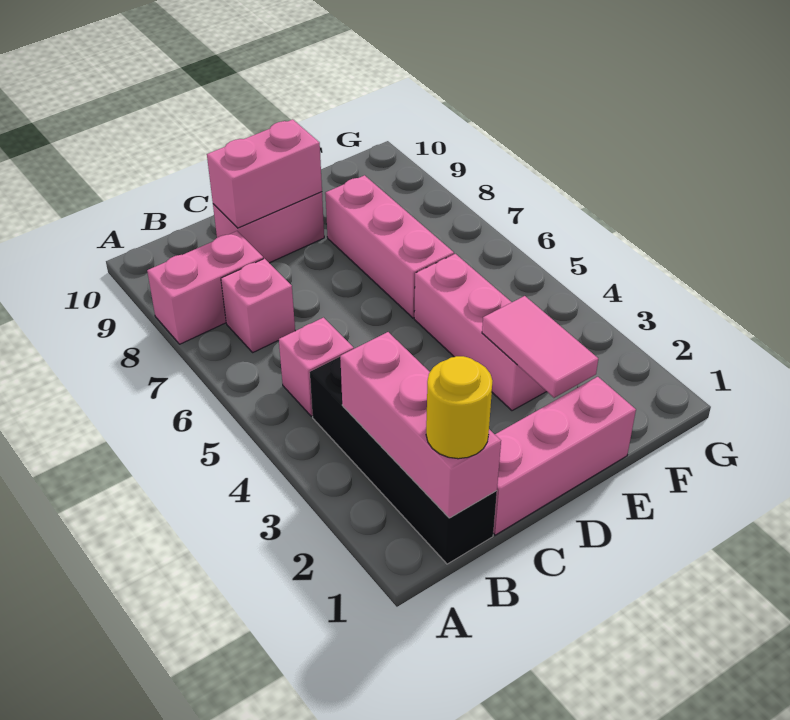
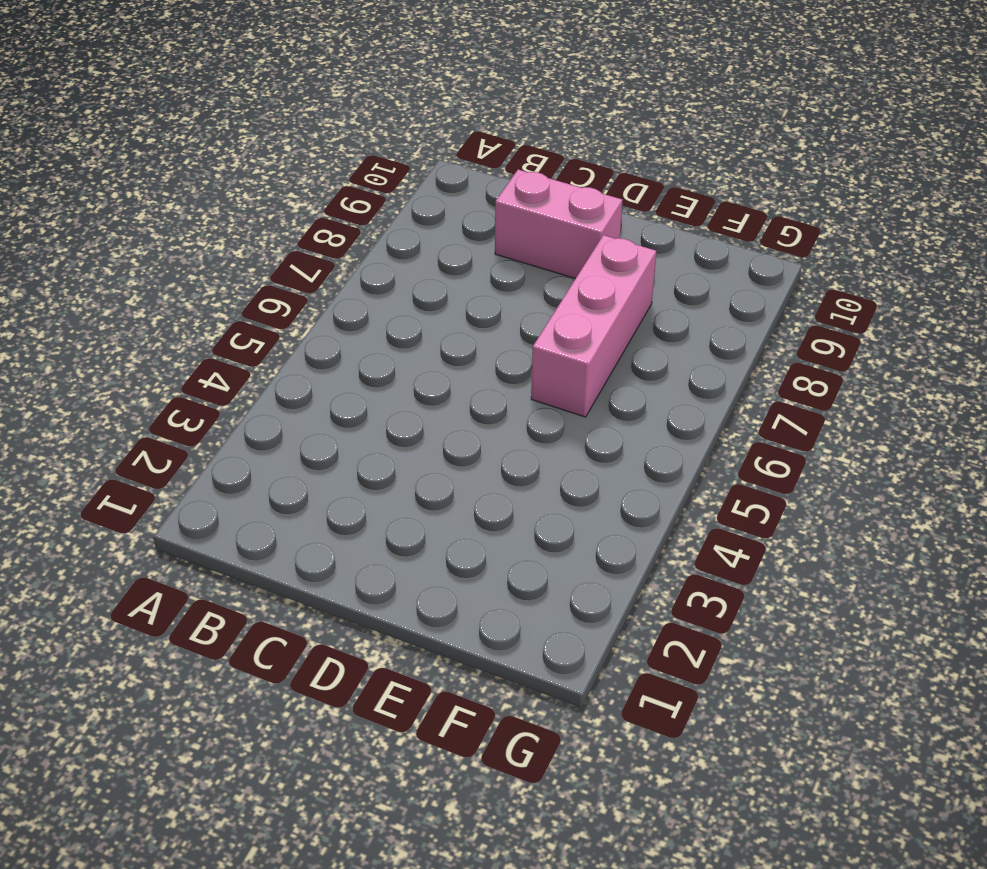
none -> pink 1x2 brick [147,231,263,344]
none -> black 1x4 brick [310,357,497,564]
none -> pink 1x1 brick [279,318,354,416]

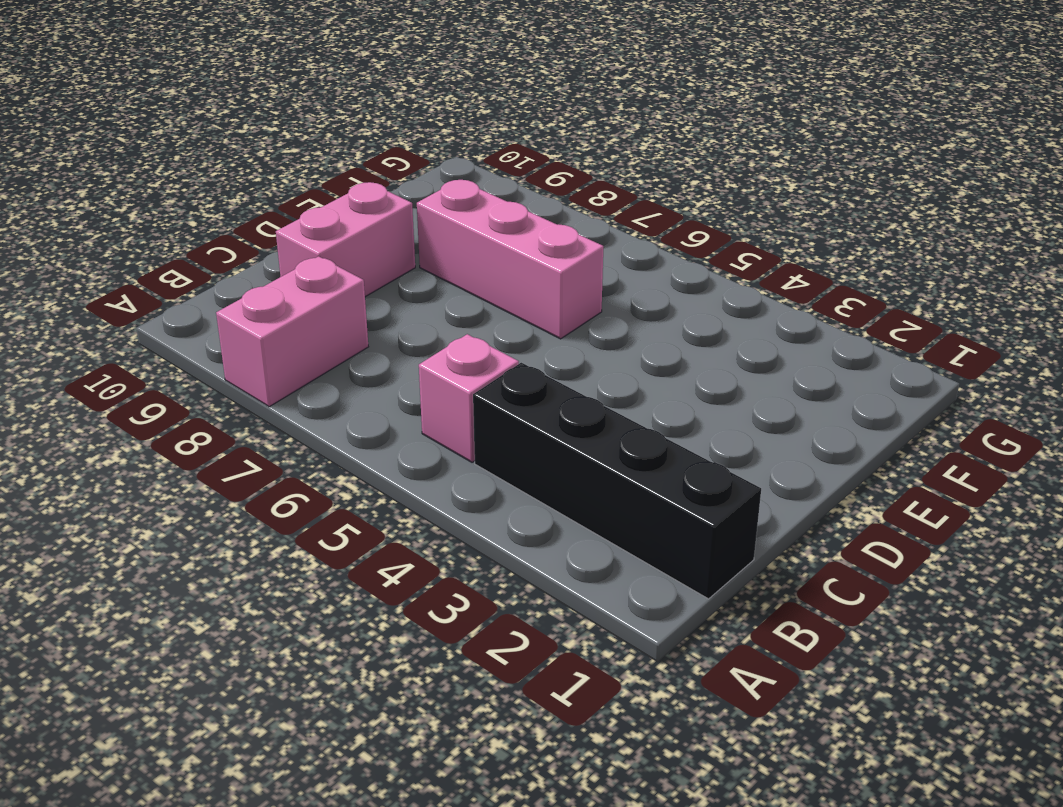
none -> pink 1x1 brick [221,259,295,352]
none -> pink 1x3 brick [493,377,636,535]
none -> pink 1x3 brick [414,254,547,411]

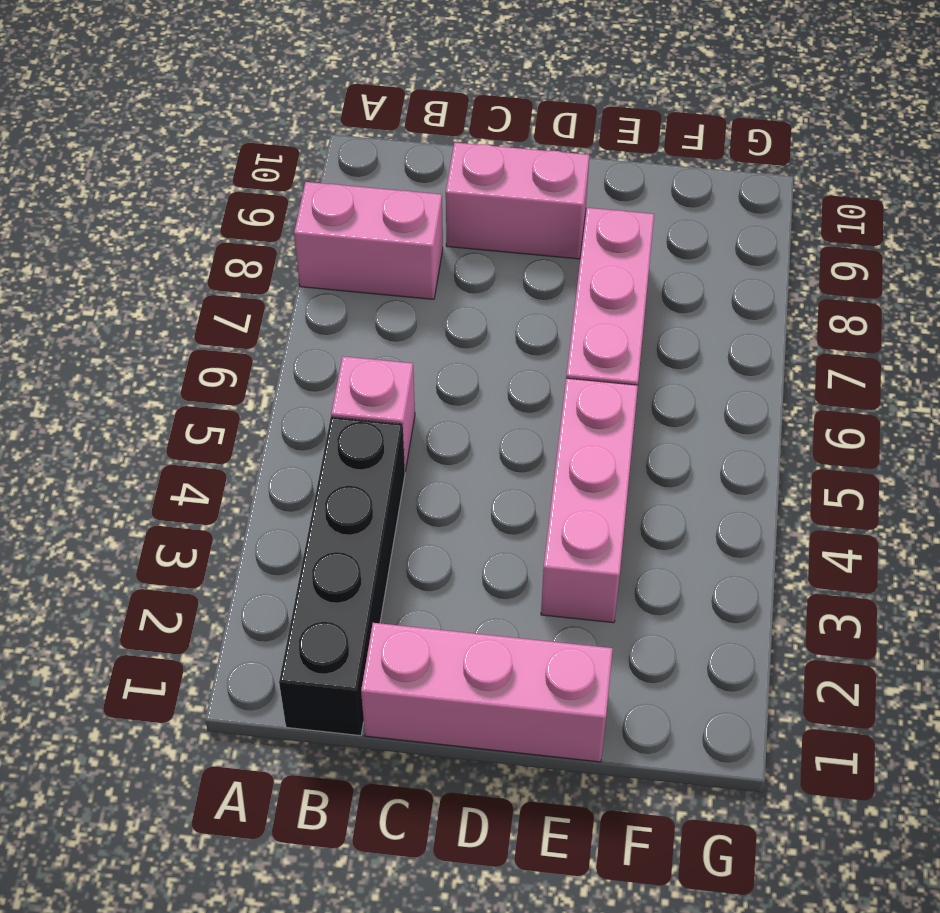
none -> pink 1x1 brick [221,259,295,352]
none -> pink 1x3 brick [340,332,501,518]
none -> pink 1x2 brick [207,119,322,228]

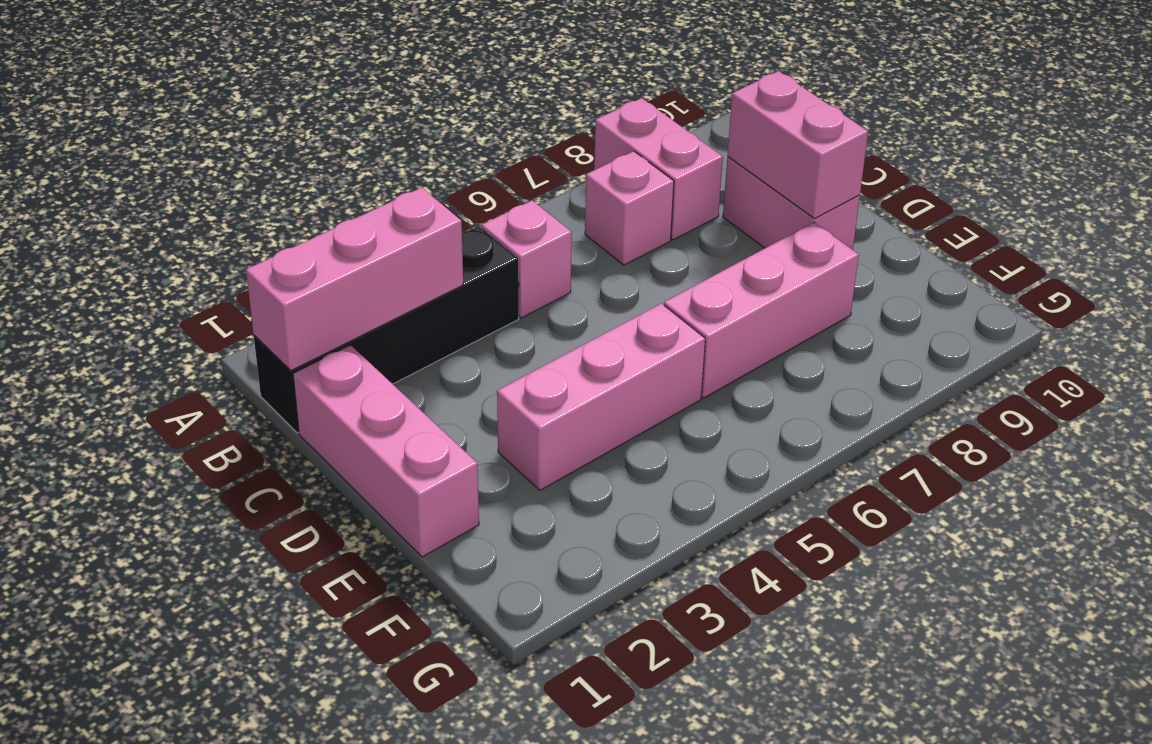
none -> pink 1x2 tile [482,296,598,398]
none -> yellow 1x1 round brick [426,356,492,459]

